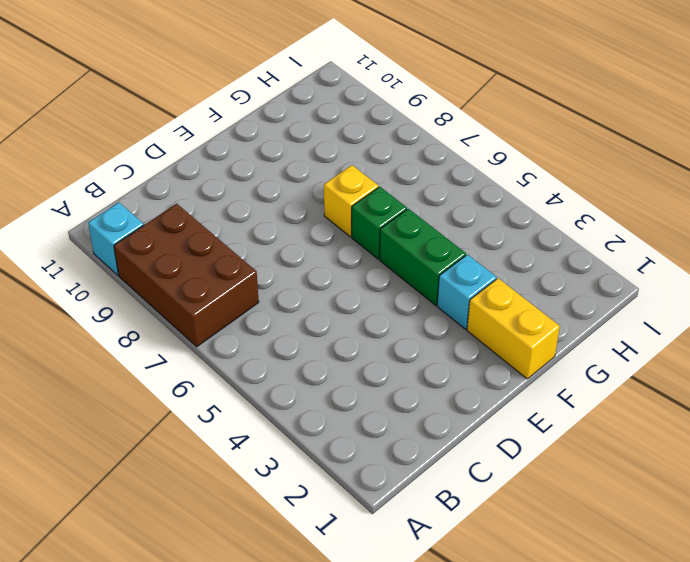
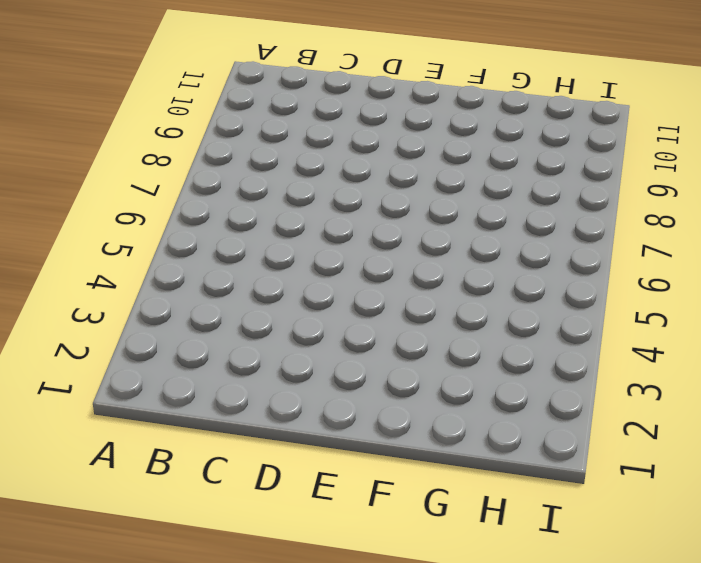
none -> brown 2x3 brick [114,204,259,347]
none -> cyan 1x1 brick [88,203,144,275]

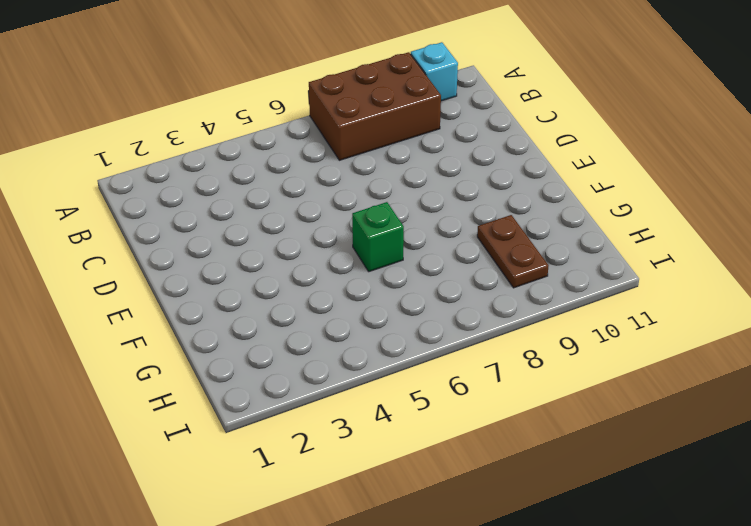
brown 1x2 plate [477,215,548,288] -> none
none -> yellow 1x2 brick [467,278,560,379]
none -> cyan 1x1 brick [437,255,497,329]

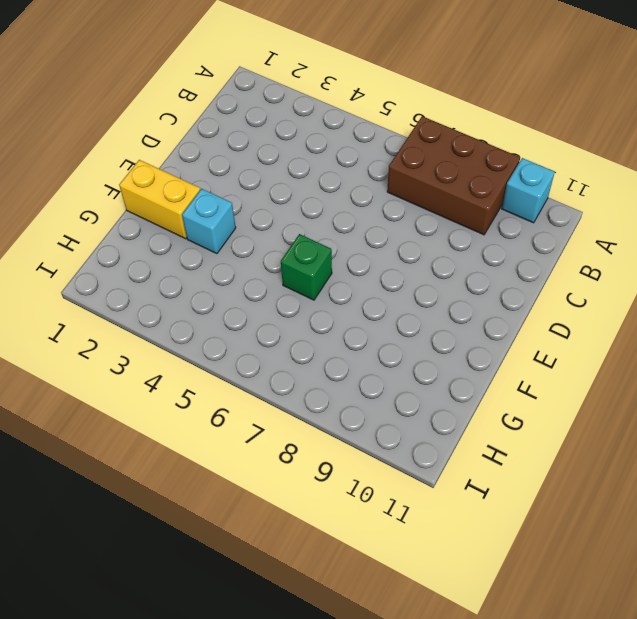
none -> green 1x2 brick [380,209,466,305]
none -> yellow 1x1 brick [324,165,378,237]

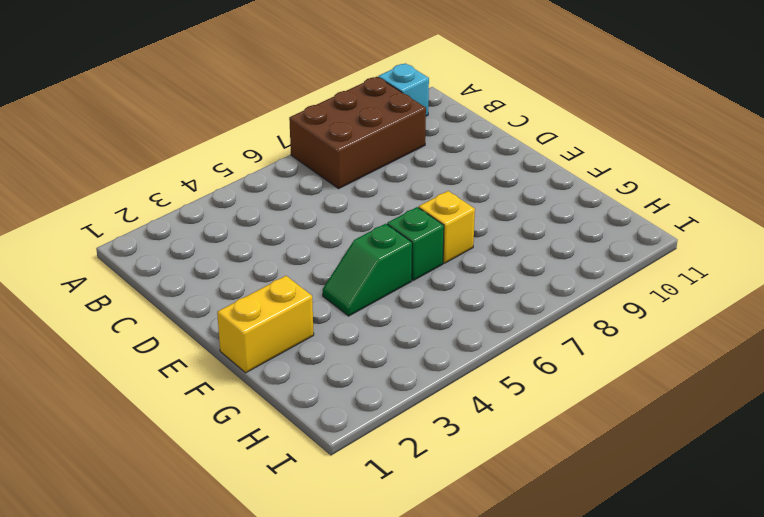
green 1x2 slope [323,224,412,316] -> green 1x2 brick [380,209,466,305]
none -> cyan 1x1 brick [437,255,497,329]

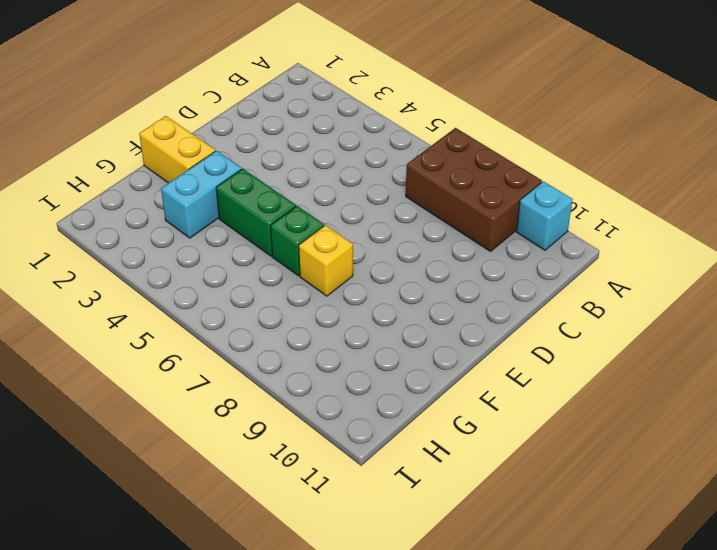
cyan 1x2 brick [161,151,242,238] -> cyan 1x1 brick [437,255,497,329]

